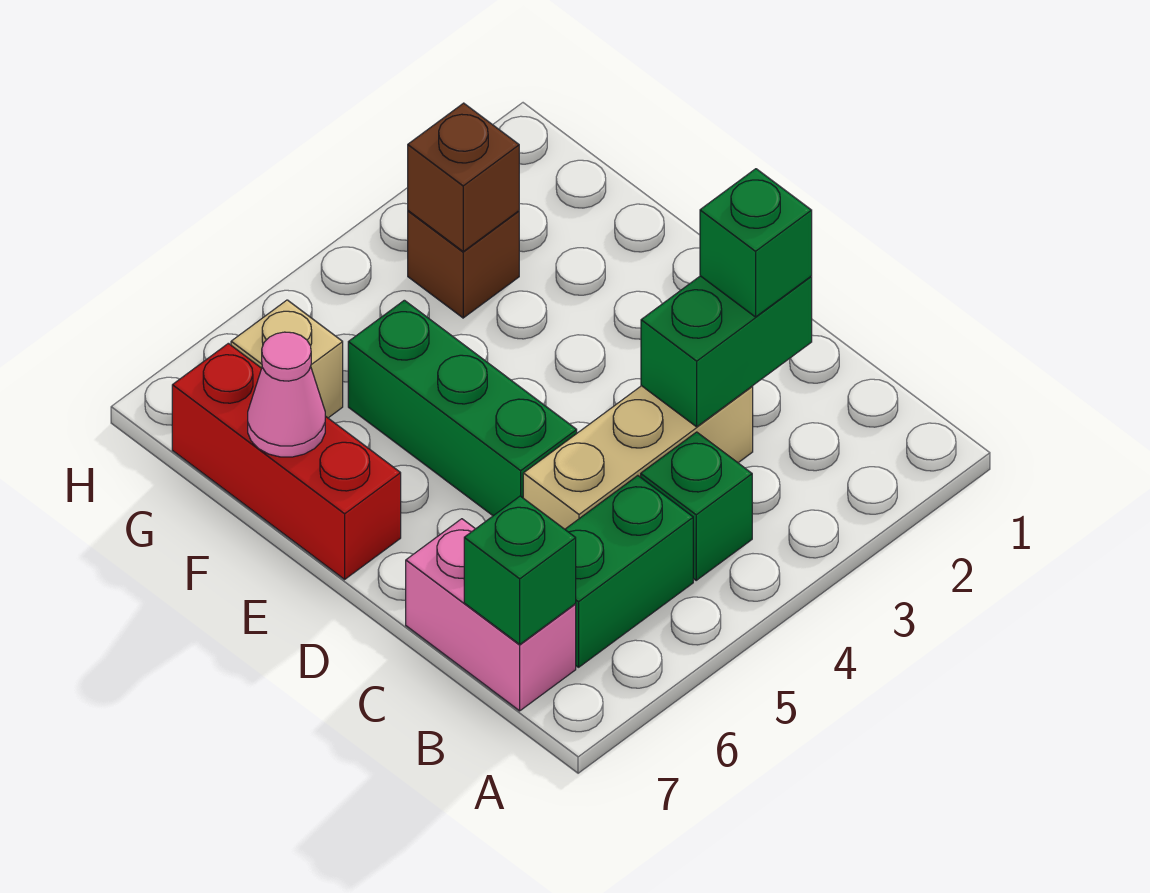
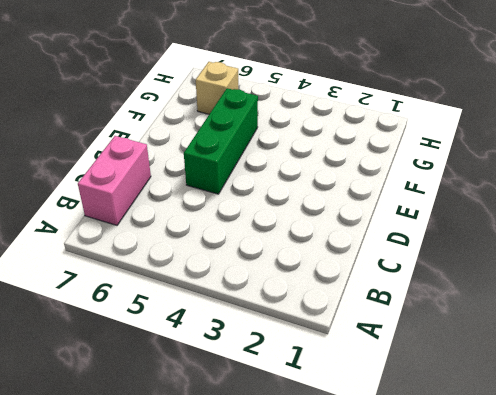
none -> green 1x1 brick [641,432,752,580]
none -> green 1x2 brick [565,476,693,667]
none -> tan 1x3 brick [523,386,753,529]

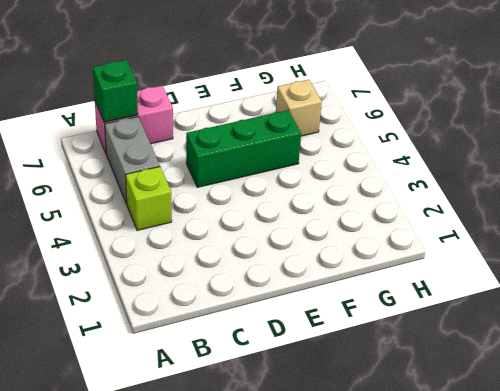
lime 1x1 brick [126,167,172,230] -> green 1x1 brick [641,432,752,580]
grey 1x2 brick [105,117,160,204] -> green 1x2 brick [565,476,693,667]
none -> tan 1x3 brick [523,386,753,529]
none -> red 1x3 brick [172,343,401,579]
none -> brown 1x1 brick [408,211,519,318]

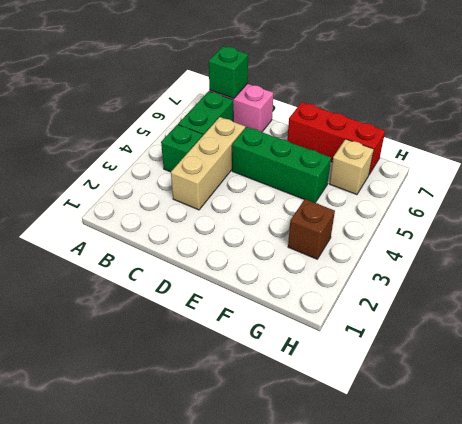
none -> green 1x2 brick [641,276,812,427]
none -> pink 1x1 cone [248,332,325,457]
none -> brown 1x1 brick [408,103,519,251]

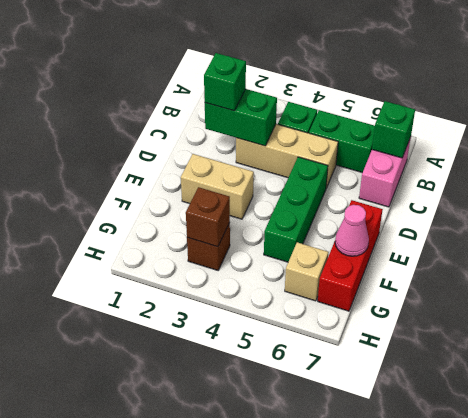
tan 1x2 brick [181,154,254,219] -> none

